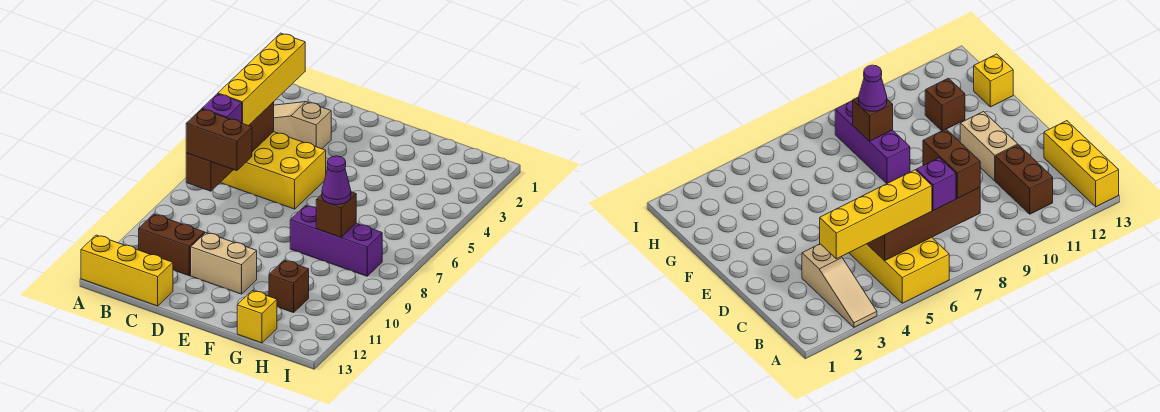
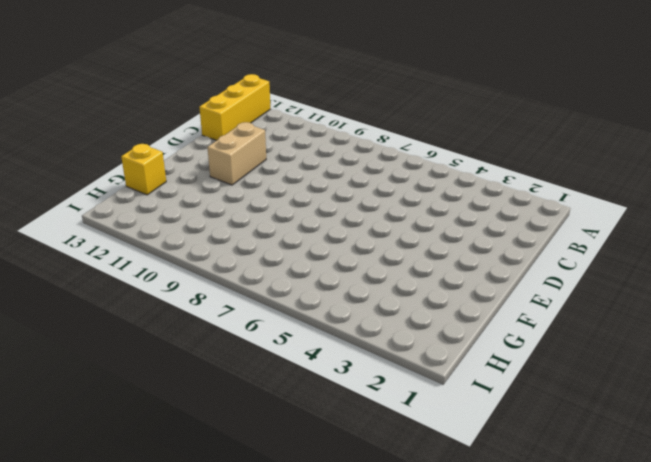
none -> tan 1x3 slope [274,102,331,149]
none -> yellow 2x4 brick [220,132,326,209]
none -> brown 1x2 brick [139,214,205,276]

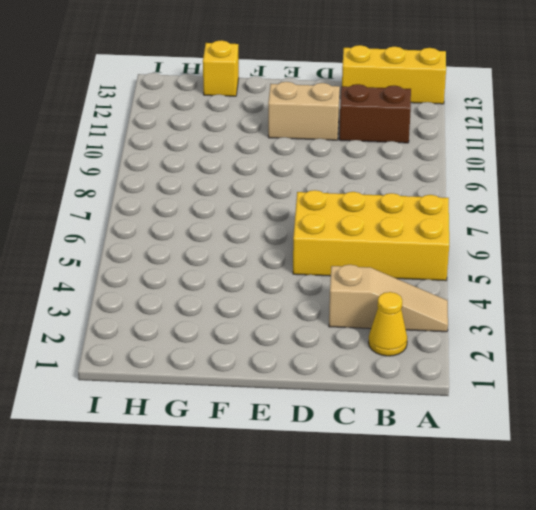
yellow 1x1 cone [369,292,407,356] -> none
none -> purple 1x3 brick [290,205,382,276]
none -> brown 1x1 brick [269,260,309,313]
none -> brown 1x4 brick [186,102,274,191]

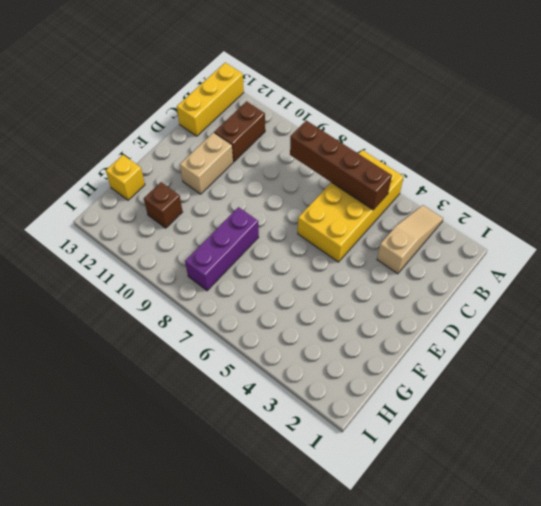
none -> brown 1x1 brick [316,192,356,237]
none -> yellow 1x4 brick [218,33,305,126]
none -> purple 1x1 brick [202,94,242,123]

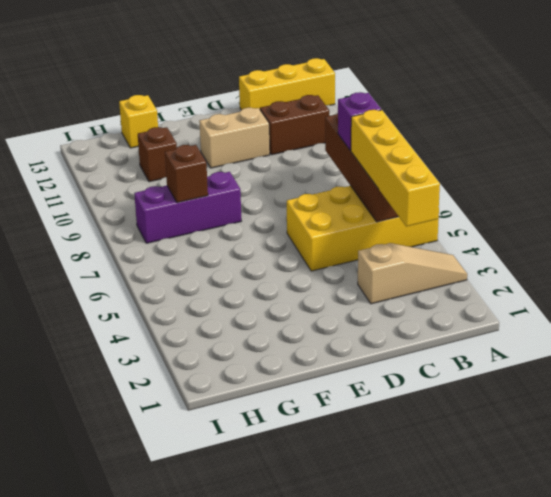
none -> brown 1x2 brick [186,109,252,171]
none -> purple 1x1 cone [322,156,351,205]

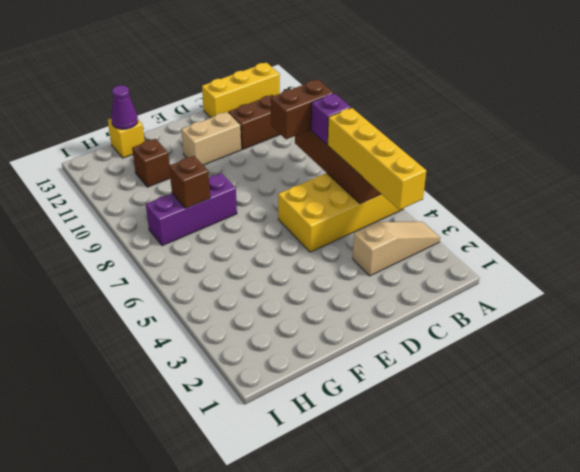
purple 1x1 cone [111,85,138,129] -> purple 1x1 cone moved to [322,156,351,205]

